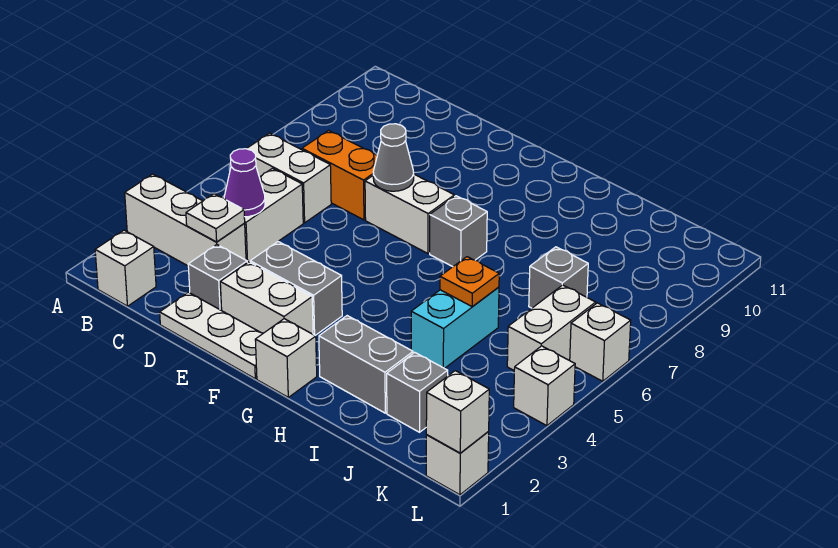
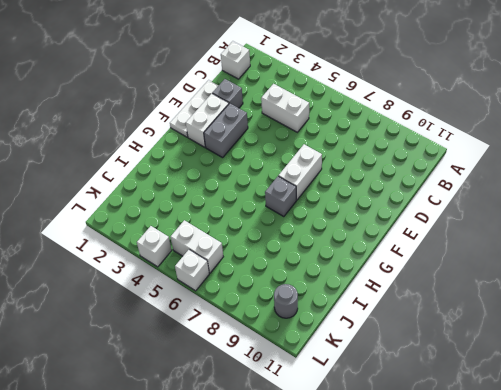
grey 1x1 round brick [274,284,298,318] -> none
none -> white 1x3 brick [125,174,246,266]
none -> white 1x2 brick [247,133,331,223]
none -> orange 1x2 brick [302,131,377,220]

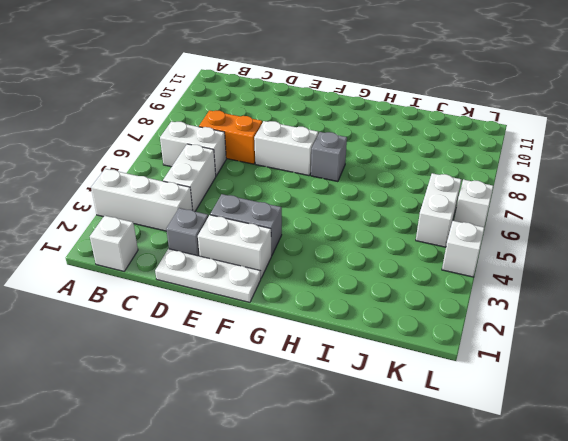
none -> white 1x1 brick [255,319,317,397]
none -> grey 1x2 brick [319,316,413,413]
none -> cyan 1x2 brick [411,287,499,368]

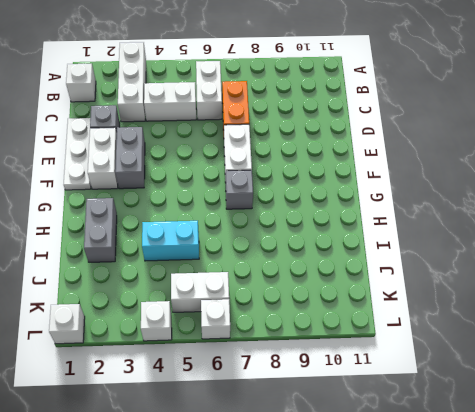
none -> white 1x1 brick [255,319,317,397]
none -> grey 1x1 brick [387,352,448,432]
none -> grey 1x1 brick [529,247,588,308]

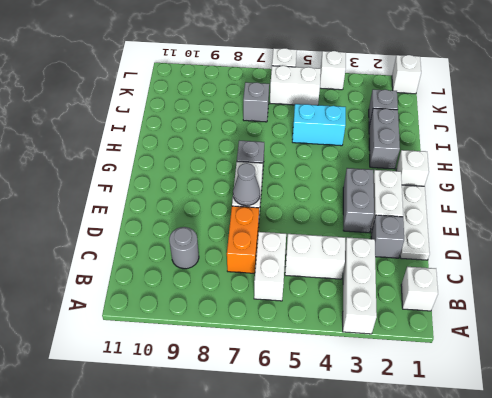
grey 1x1 round brick [169,227,199,269] -> none
none -> white 1x1 plate [186,194,245,242]
none -> purple 1x1 cone [224,149,265,217]
none -> orange 1x1 plate [440,257,499,307]

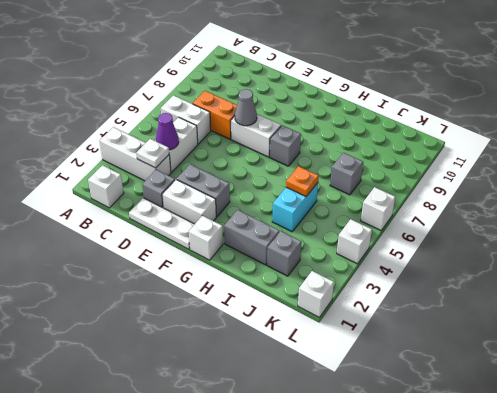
none -> white 1x2 brick [507,285,596,370]
none -> white 1x1 brick [426,371,489,453]

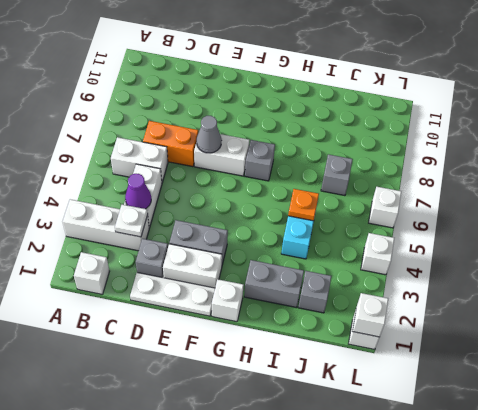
none -> white 1x2 brick [507,285,596,370]

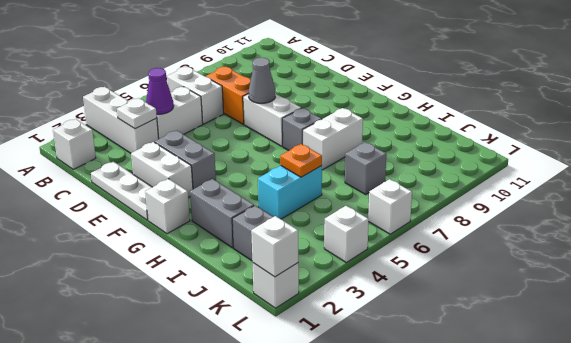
white 1x2 brick [303,108,363,170] -> white 1x2 brick moved to [507,285,596,370]
none -> grey 1x1 brick [188,245,247,310]

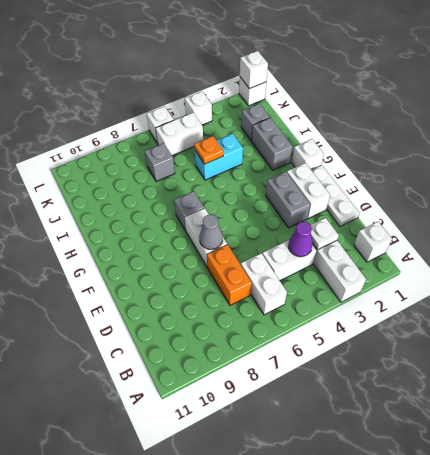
none -> grey 1x1 brick [188,245,247,310]

